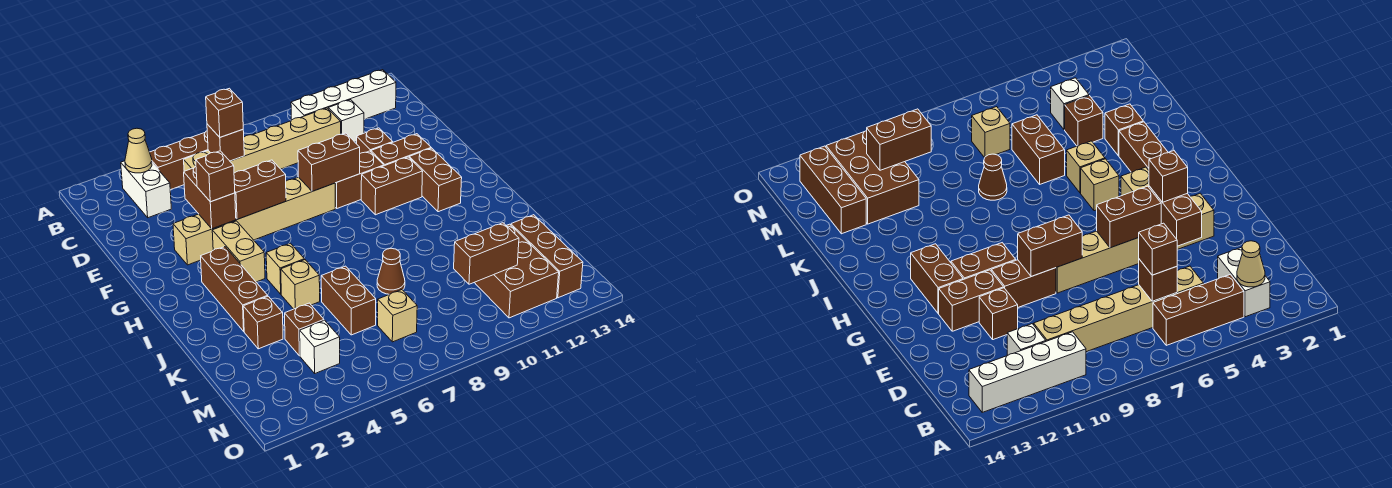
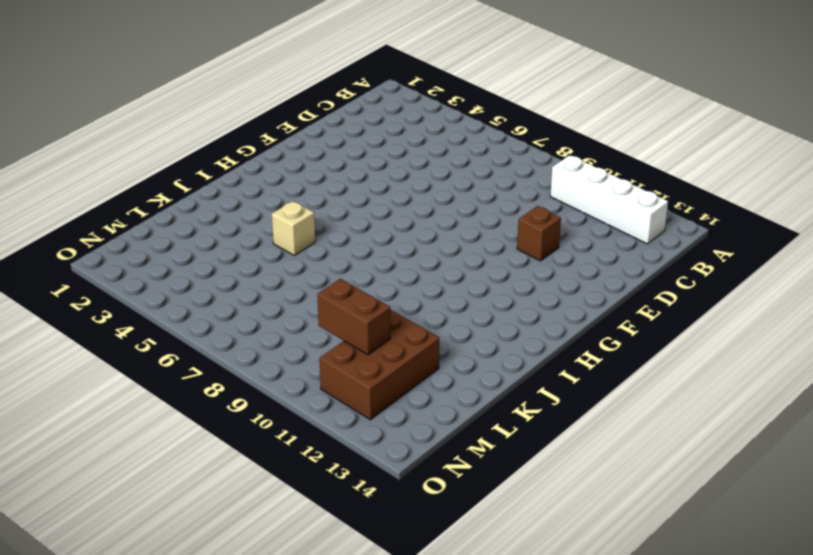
none -> white 1x2 brick [121,161,171,218]
none -> brown 1x3 brick [150,131,208,190]
none -> tan 1x6 brick [184,108,341,173]
none -> white 1x1 brick [328,100,364,142]

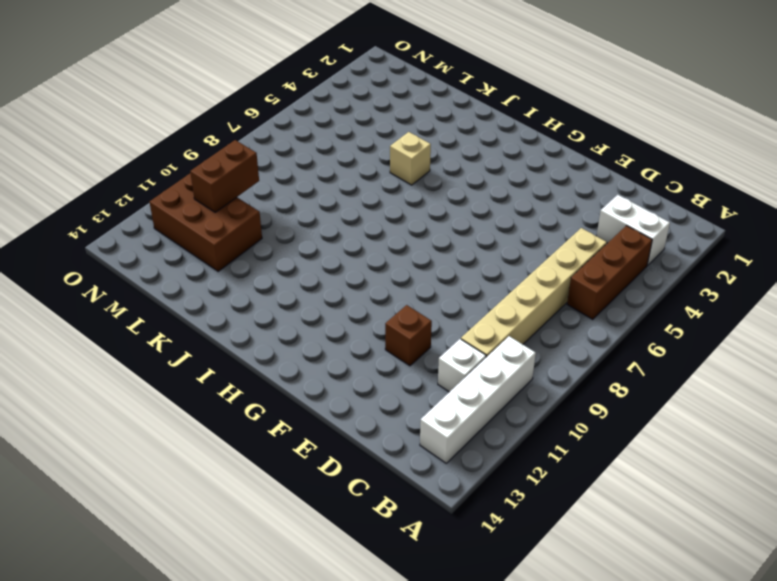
none -> tan 1x6 brick [173,177,335,265]
none -> brown 1x2 brick [335,151,384,208]
none -> brown 1x2 brick [371,134,431,166]
none -> tan 1x2 brick [212,221,265,282]

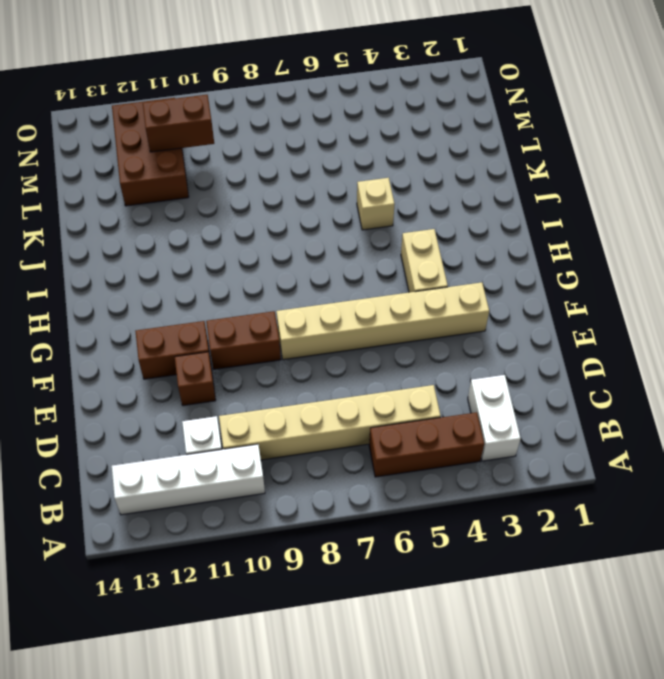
none -> brown 1x2 brick [361,157,423,215]
none -> brown 1x2 brick [409,148,462,212]
none -> brown 1x3 brick [201,247,268,331]
none -> tan 1x1 brick [266,243,305,294]

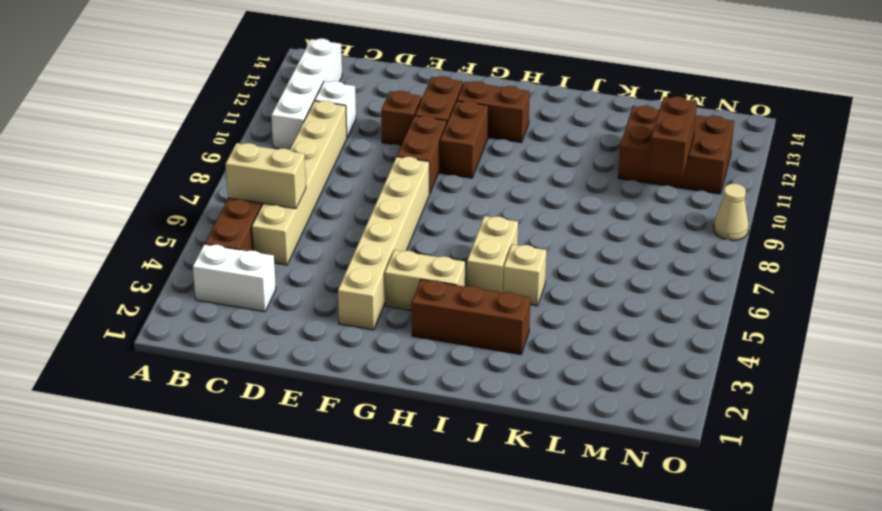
tan 1x2 brick [226,143,306,209] -> brown 1x1 brick [207,124,244,161]
tan 1x2 brick [467,216,518,293] -> tan 1x1 brick [266,243,305,294]
tan 1x1 cone [714,184,749,241] -> tan 1x1 cone moved to [125,128,152,173]
none -> brown 1x1 brick [243,296,283,349]
none -> brown 1x2 brick [321,266,376,335]
none -> brown 1x1 cone [377,248,405,294]
none -> brown 1x1 brick [285,303,324,356]

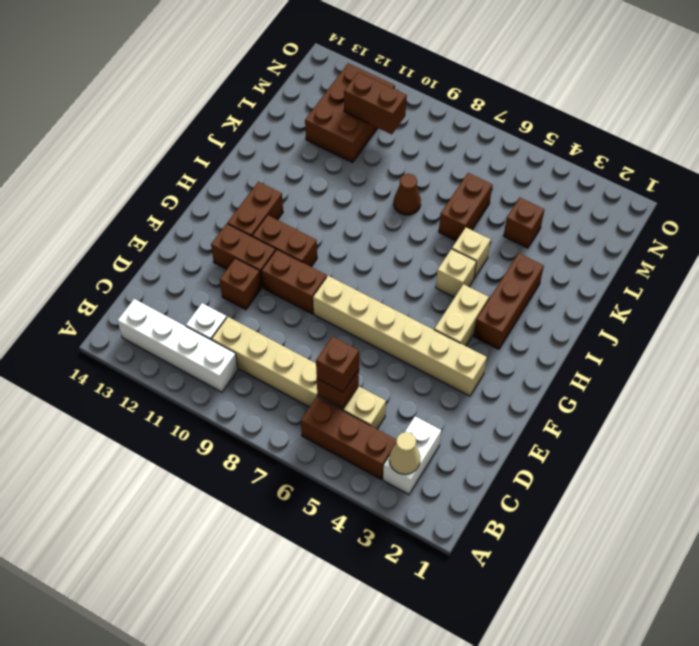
none -> brown 1x1 brick [243,296,283,349]
none -> brown 1x3 brick [511,215,583,298]
none -> white 1x1 brick [300,320,340,373]
none -> tan 1x1 brick [378,290,417,342]

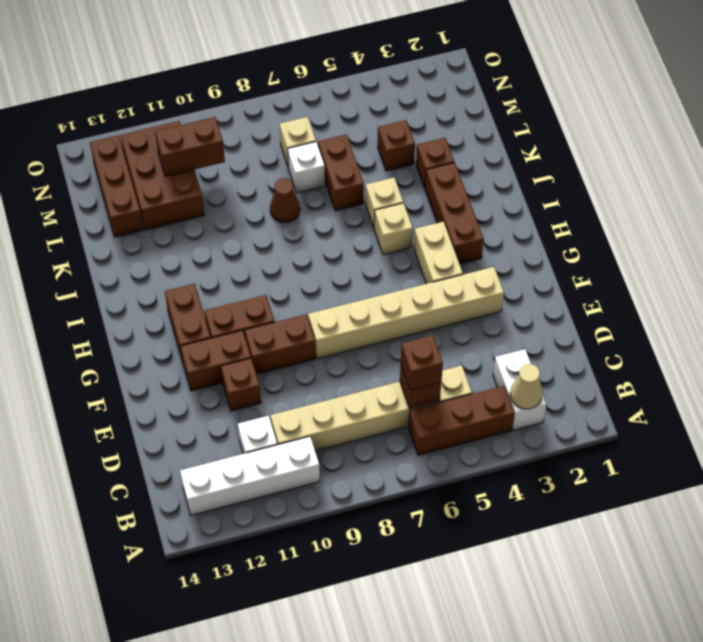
white 1x1 brick [288,142,325,193] -> white 1x1 brick moved to [300,320,340,373]
none -> brown 1x2 brick [184,167,236,229]
none -> brown 1x2 brick [234,160,286,219]
none -> brown 1x2 brick [298,133,360,191]
none -> brown 1x1 brick [196,151,235,202]

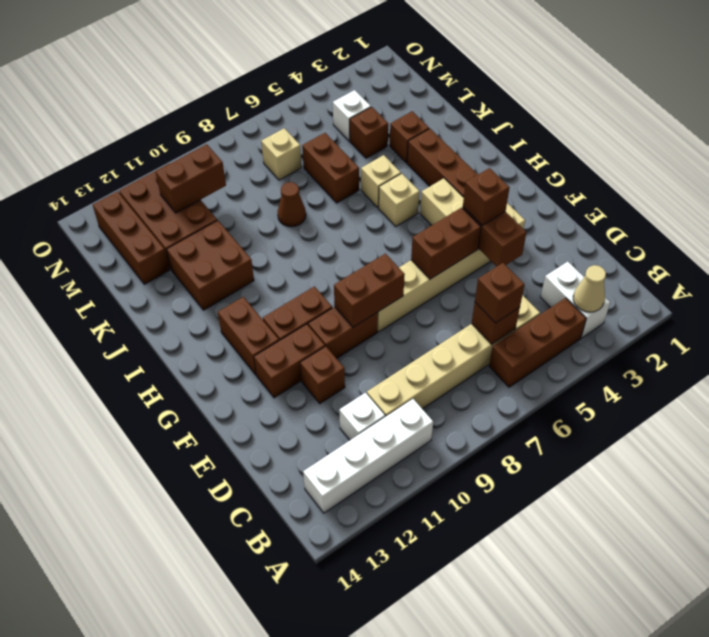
brown 2x2 brick [167,220,254,310] -> none

